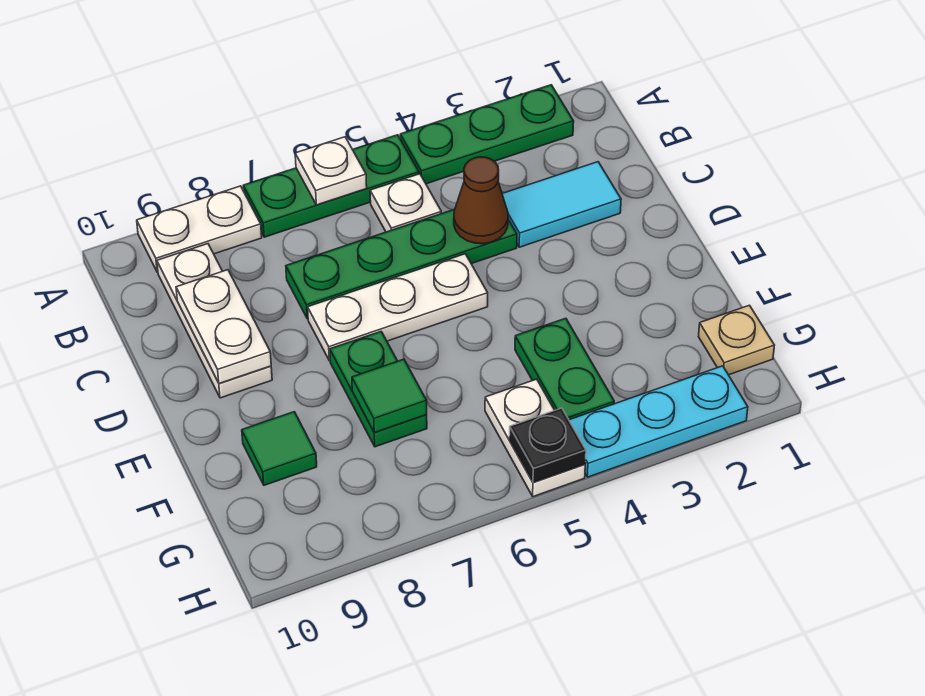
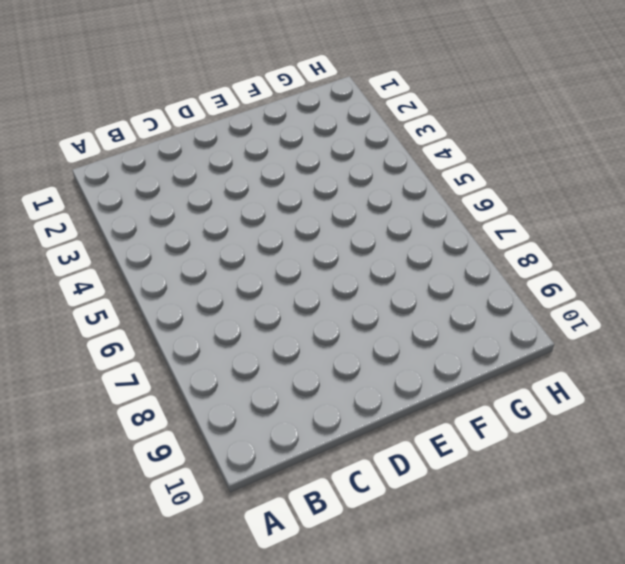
none -> green 1x3 plate [400,85,574,184]
none -> green 1x3 plate [243,135,419,237]
none -> white 1x2 plate [137,186,262,273]

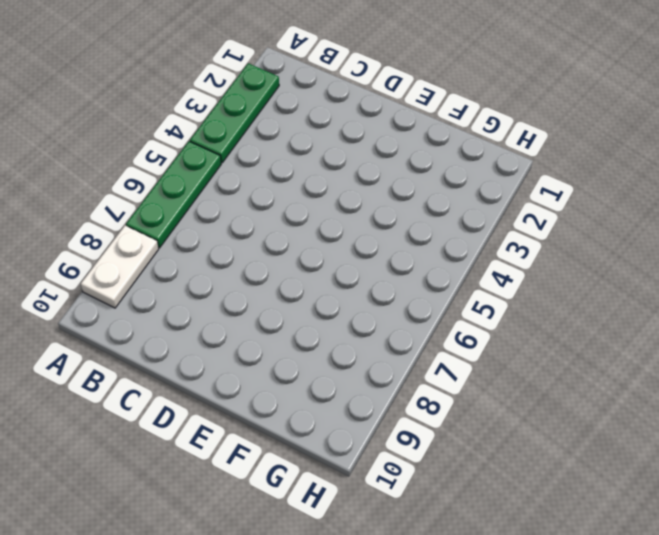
none -> white 1x1 plate [370,174,441,232]
none -> white 1x3 plate [157,244,272,398]
none -> cyan 1x2 tile [502,162,621,247]

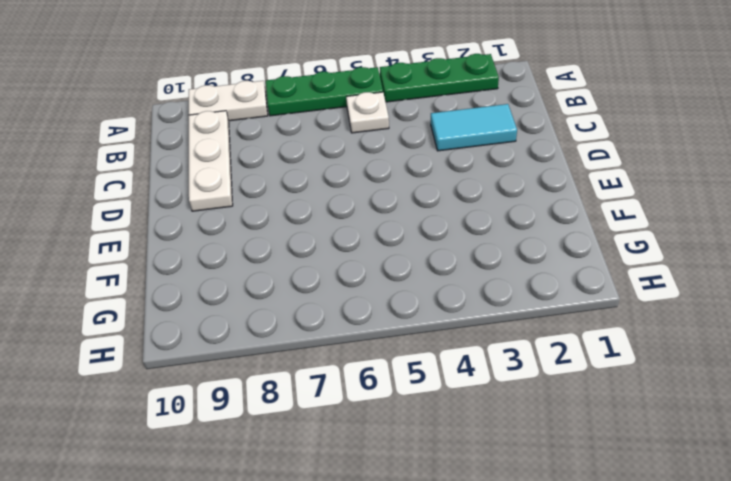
none -> green 1x4 plate [286,209,517,319]
none -> white 1x3 plate [308,254,488,361]
none -> green 1x2 plate [330,332,427,447]

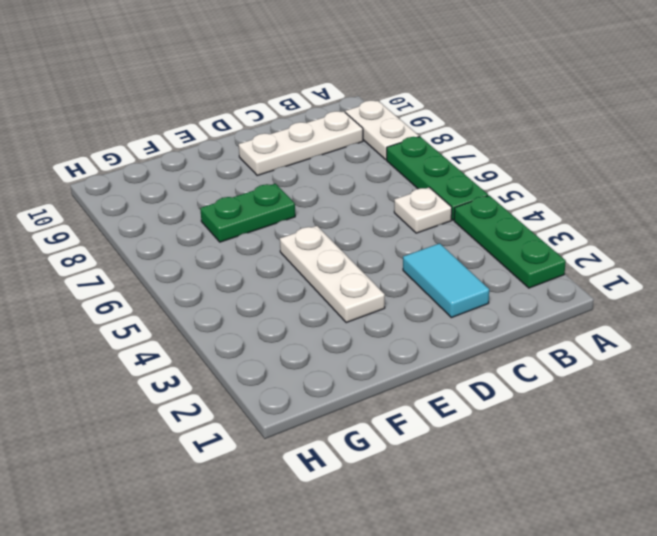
white 1x3 plate [280,226,385,323] -> white 1x3 plate moved to [308,254,488,361]
none -> green 1x4 plate [286,209,517,319]
none -> green 1x2 plate [515,318,614,420]
none -> green 1x1 tile [242,412,317,485]

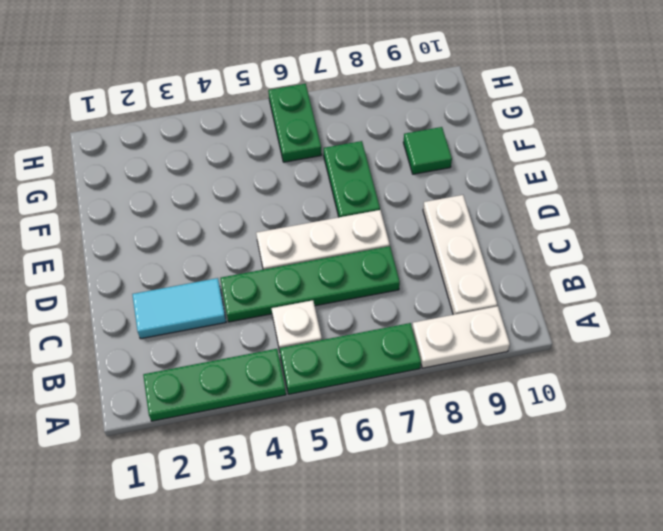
green 1x2 plate [268,84,322,162] -> green 1x2 plate moved to [515,318,614,420]
none -> tan 1x1 plate [699,305,774,375]
none -> white 1x2 plate [485,379,585,497]
none -> cyan 1x3 plate [569,366,748,477]

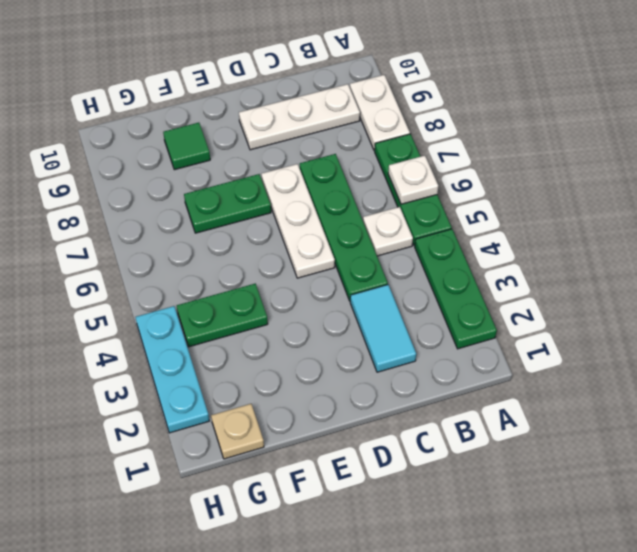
none -> white 1x2 plate [485,379,585,497]
none -> brown 1x1 cone [454,157,508,244]
none -> white 1x2 plate [176,270,271,383]

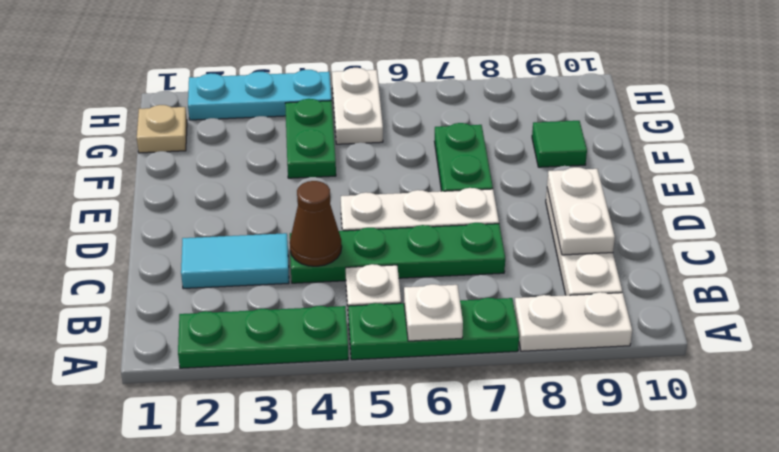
none -> green 1x1 tile [352,359,427,432]
none -> black 1x1 plate [509,408,586,482]

